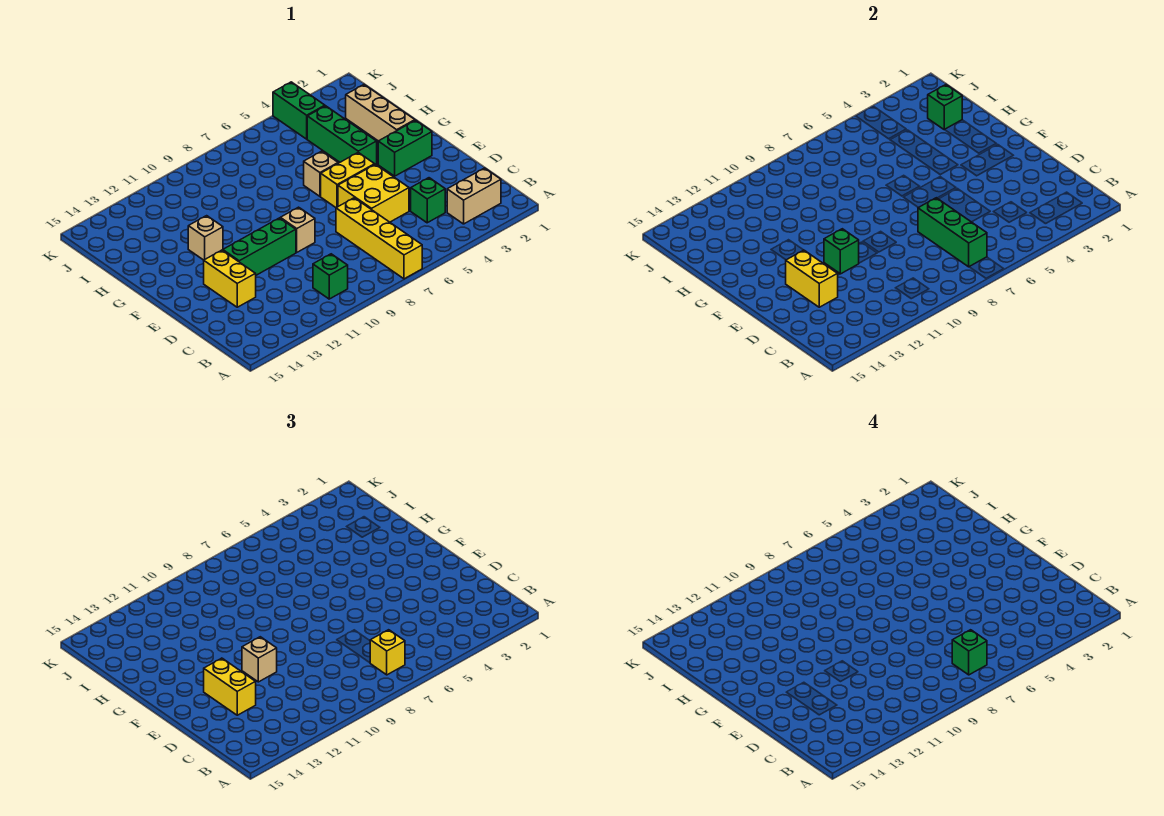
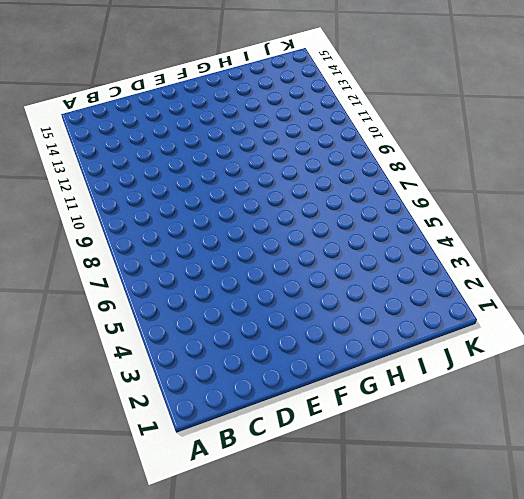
none -> yellow 1x4 brick [336,198,422,279]
none -> tan 1x2 brick [447,168,501,224]
none -> green 1x1 brick [313,254,348,299]

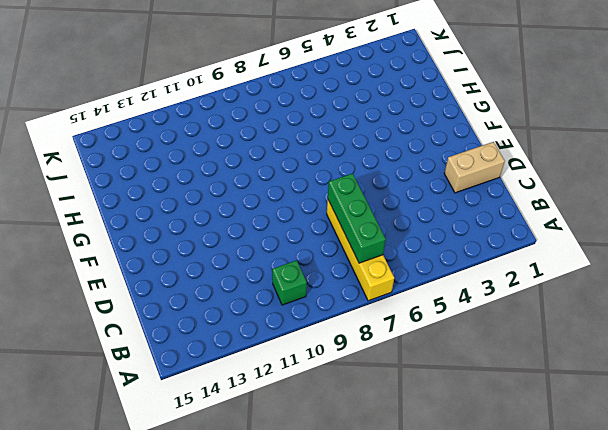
tan 1x2 brick [444,142,505,193] -> tan 1x2 brick moved to [447,168,501,224]
none -> green 1x1 brick [411,178,445,223]
none -> yellow 2x2 brick [338,164,409,222]
none -> yellow 1x2 brick [204,250,256,307]

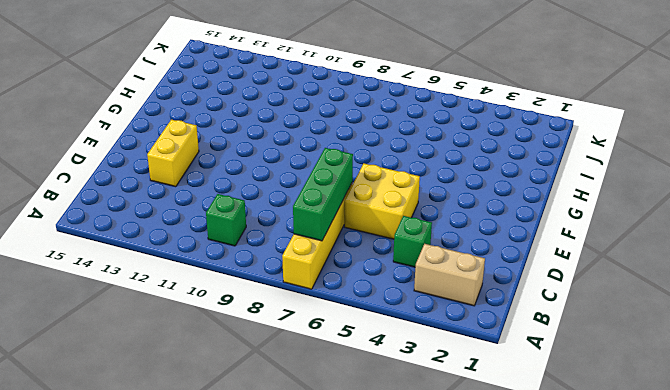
none -> tan 1x1 brick [280,207,315,252]
none -> green 1x3 brick [223,218,296,275]
none -> green 1x2 brick [378,120,432,176]

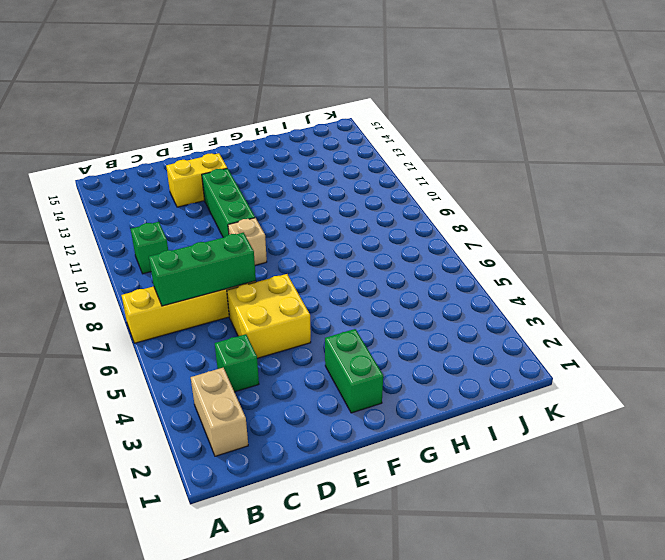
none -> yellow 1x2 brick [321,153,375,208]
none -> tan 1x3 brick [346,85,415,141]
none -> green 1x3 brick [307,106,377,165]

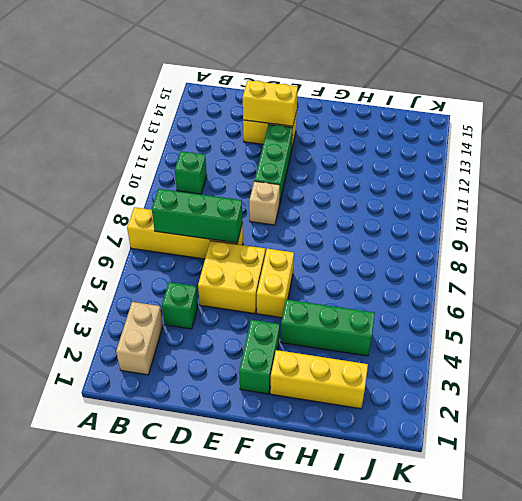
yellow 1x3 brick [270,350,368,409] -> tan 1x3 brick [346,85,415,141]
none -> tan 1x1 brick [304,151,338,196]
none -> tan 1x1 brick [188,216,223,260]
none -> green 1x2 brick [273,82,325,139]

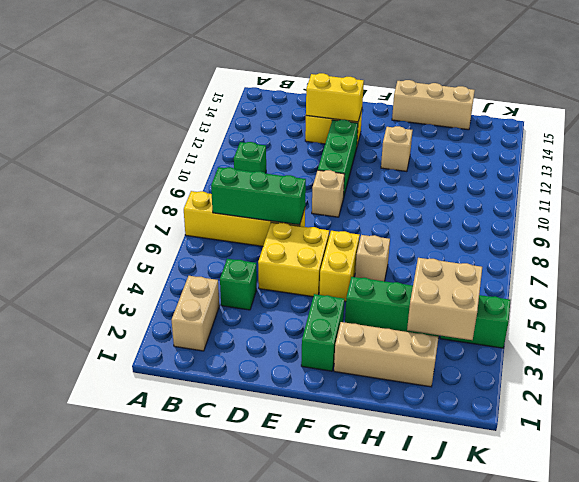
tan 1x3 brick [392,80,475,130] -> none
tan 2x2 brick [407,258,482,340] -> none
none -> green 1x1 brick [824,229,859,274]
none -> green 1x1 brick [928,85,962,130]
none -> yellow 1x1 brick [370,630,405,675]

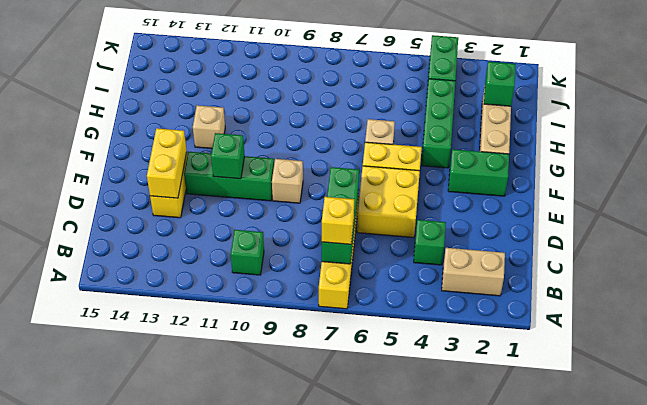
none -> yellow 1x2 brick [204,658,256,715]
none -> tan 1x1 brick [242,637,277,682]
none -> green 1x1 brick [952,630,987,675]

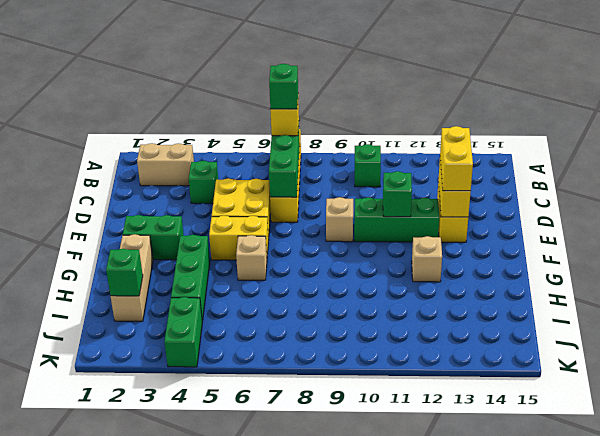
none -> tan 1x1 brick [242,637,277,682]

